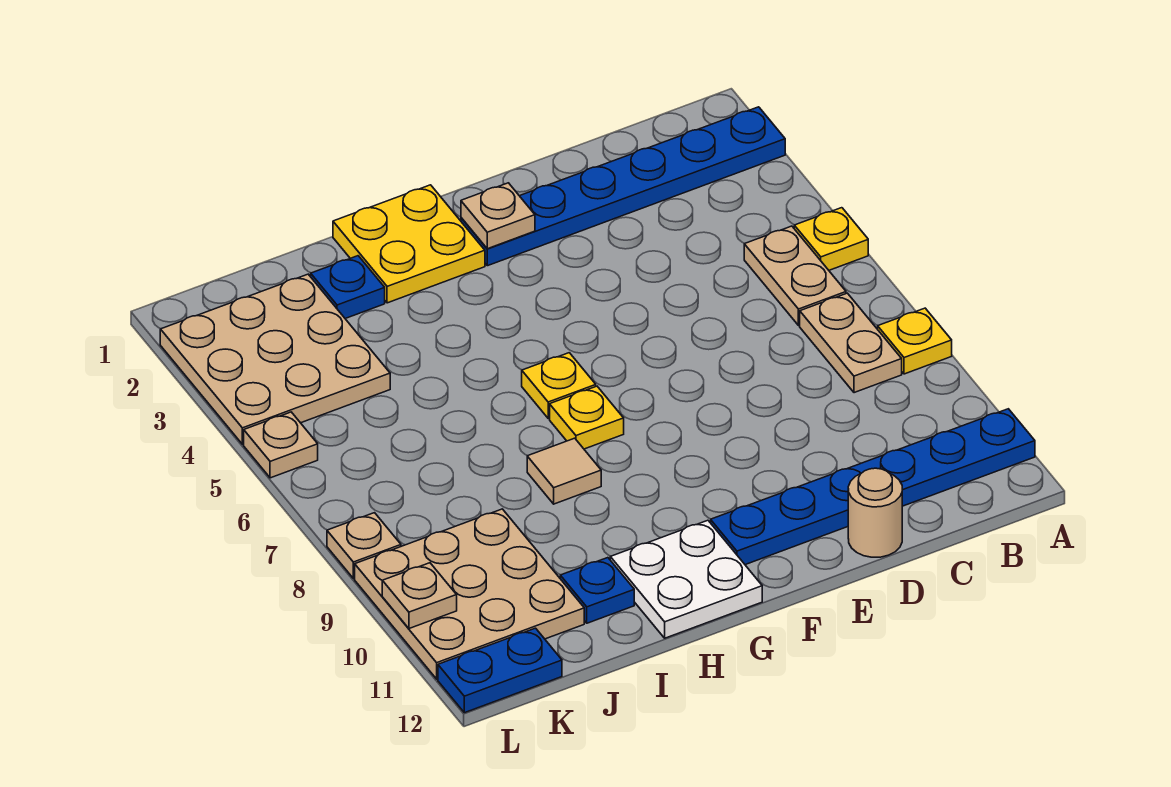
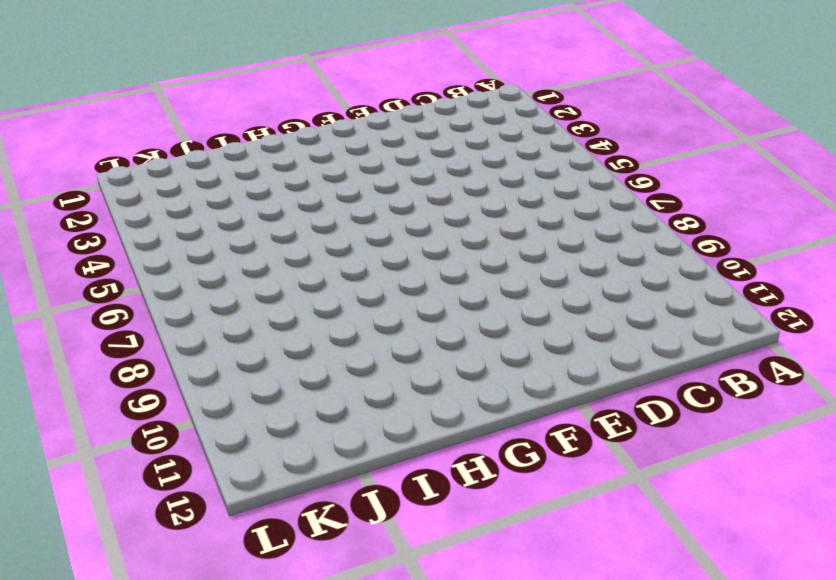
none -> blue 1x6 plate [461,107,785,266]
none -> yellow 1x1 plate [794,208,868,270]
none -> yellow 1x1 plate [878,308,952,374]

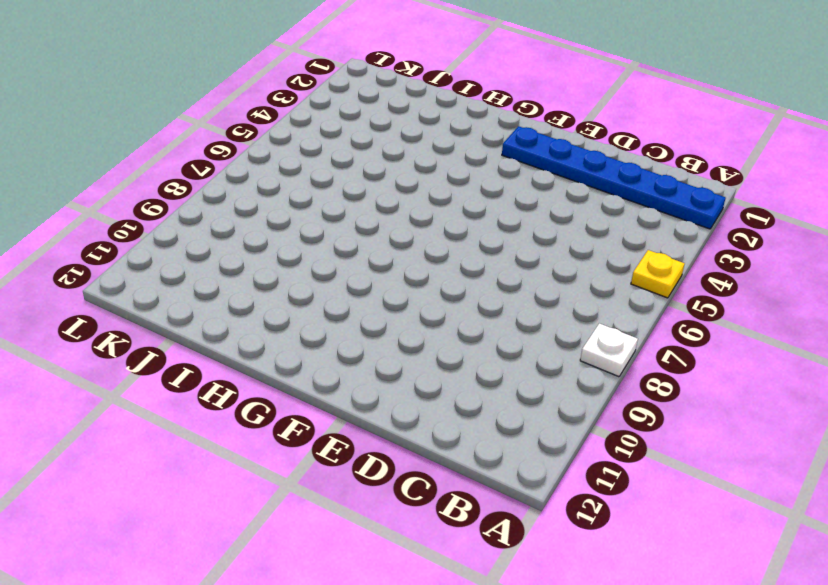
white 1x1 plate [580,323,638,377] -> yellow 1x1 plate [878,308,952,374]
none -> blue 1x6 plate [711,409,1035,565]
none -> tan 1x2 plate [744,226,846,326]
none -> tan 1x2 plate [800,293,902,393]

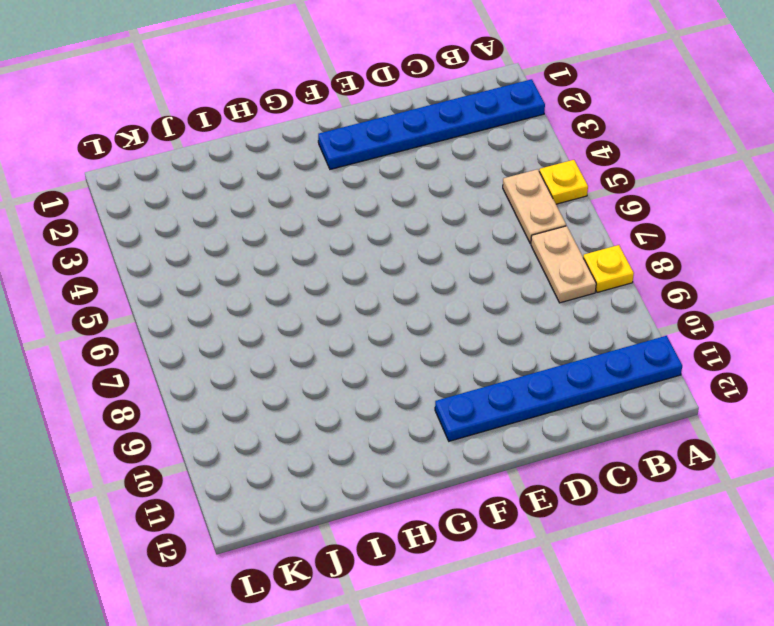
none -> tan 1x1 round brick [848,468,902,557]
none -> yellow 2x2 plate [333,185,485,303]
none -> yellow 1x1 plate [522,353,596,418]

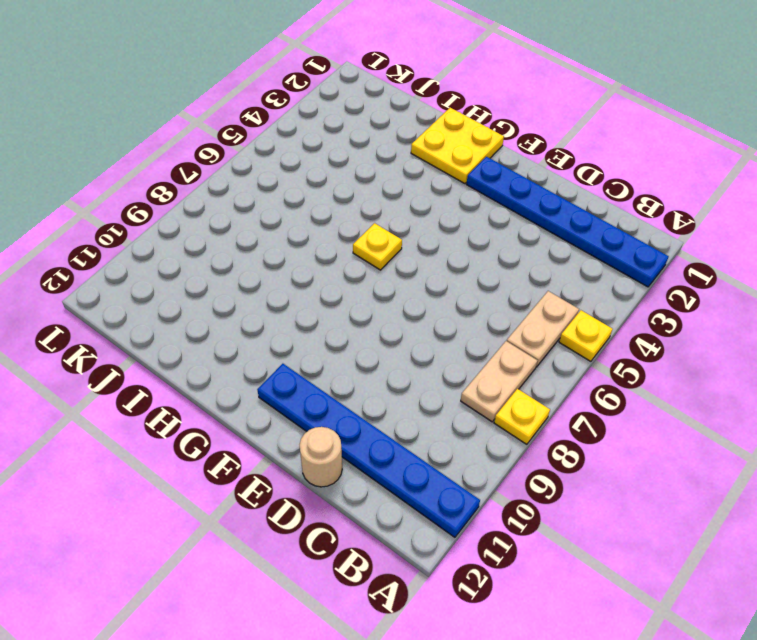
none -> yellow 1x1 plate [550,386,624,449]
none -> white 2x2 plate [610,520,762,638]
none -> tan 1x1 tile [527,438,601,504]

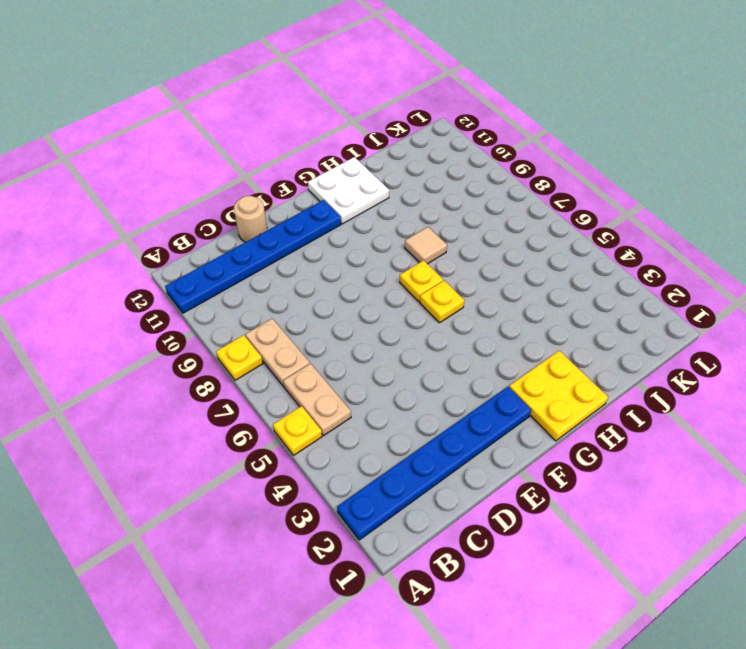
none -> blue 1x1 plate [311,256,385,319]
none -> blue 1x1 plate [560,558,634,623]
none -> tan 3x3 plate [160,274,390,444]

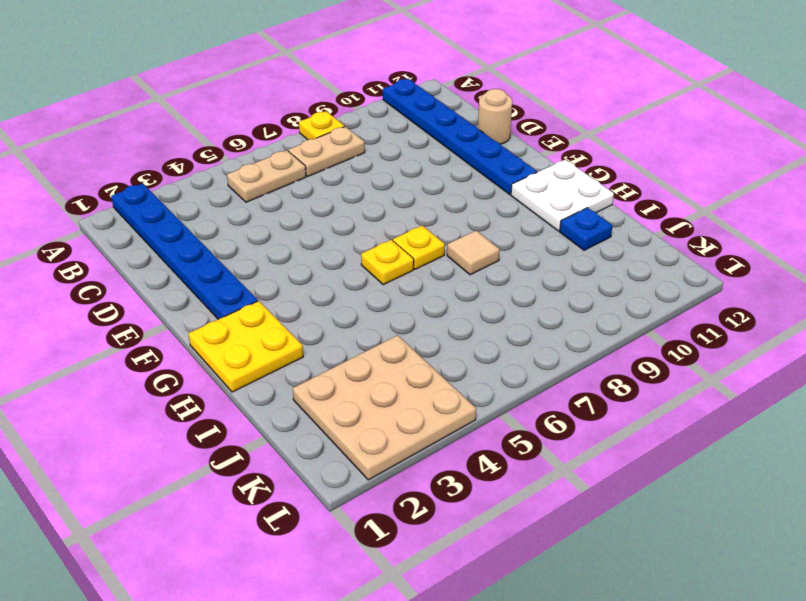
none -> yellow 1x1 plate [794,208,868,270]
none -> blue 1x1 plate [311,256,385,319]
none -> tan 3x3 plate [355,509,584,679]

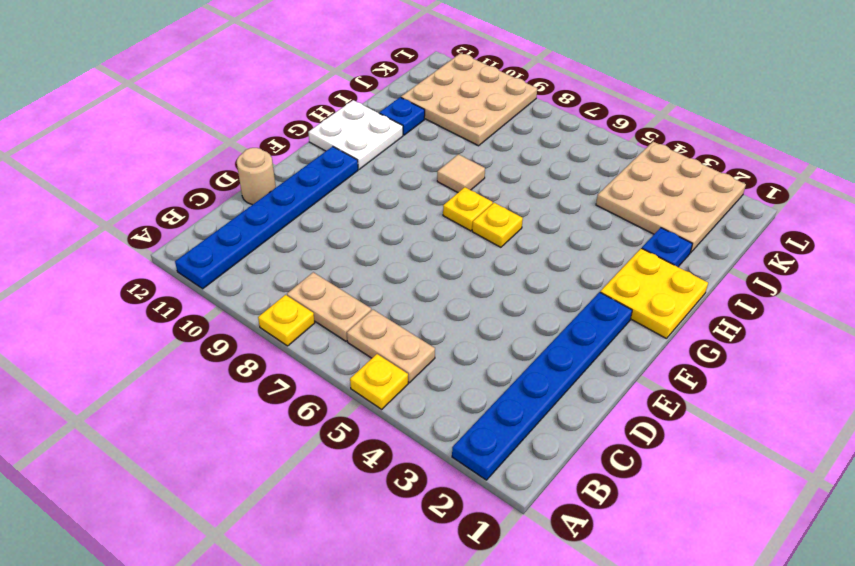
none -> blue 1x2 plate [438,628,562,713]
none -> tan 1x1 plate [244,412,318,478]
none -> tan 1x1 plate [327,513,401,578]

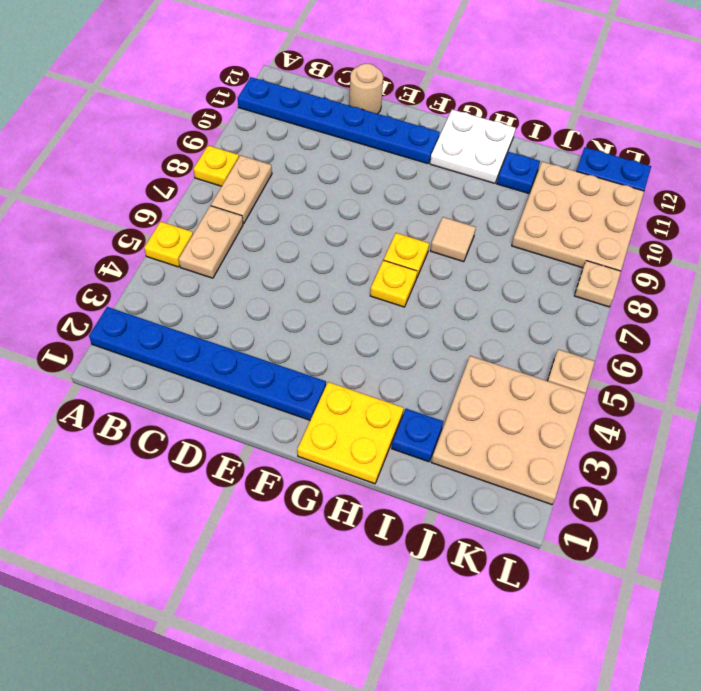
none -> tan 1x1 plate [461,183,535,249]
none -> tan 1x1 plate [382,563,457,629]

